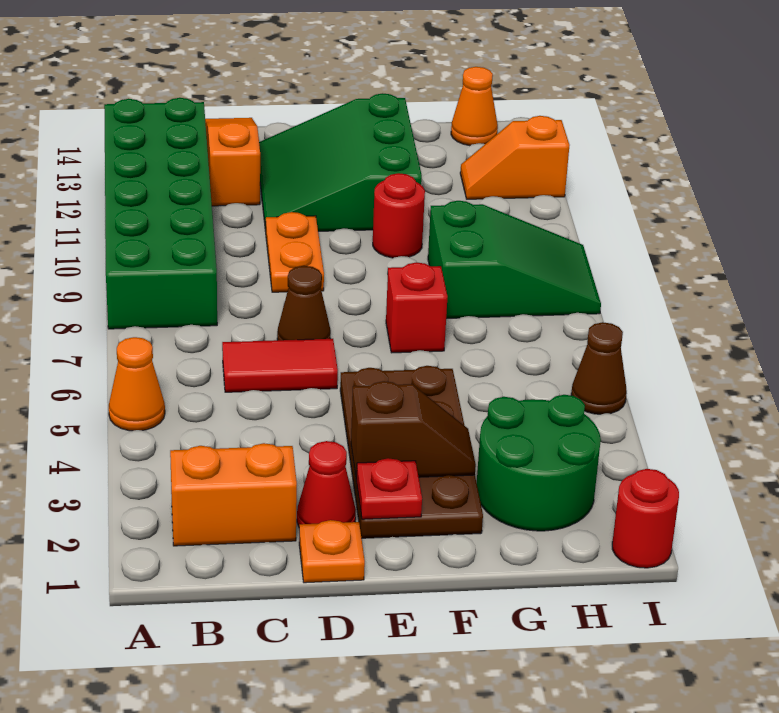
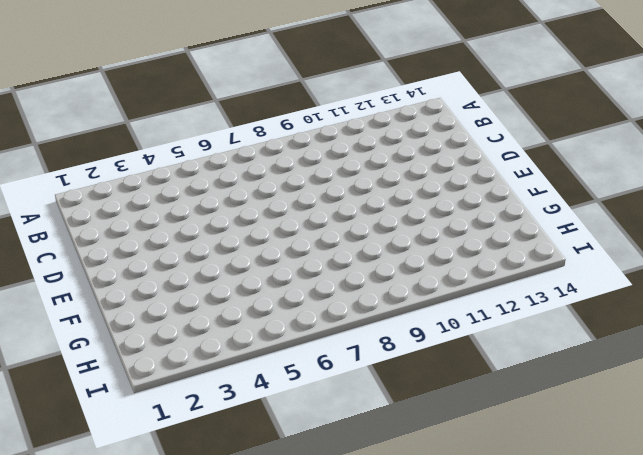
none -> orange 1x1 cone [109,337,165,431]
none -> green 2x6 brick [104,98,217,329]
none -> orange 1x2 brick [170,443,297,546]

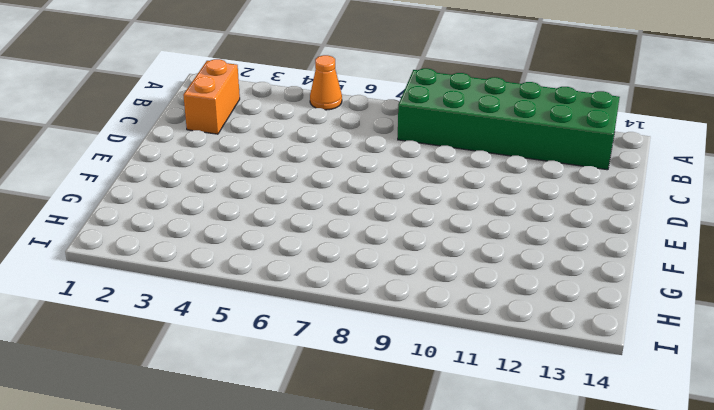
none -> red 1x2 tile [222,339,338,392]
none -> orange 1x3 slope [205,118,260,206]
none -> orange 1x1 plate [299,520,365,583]

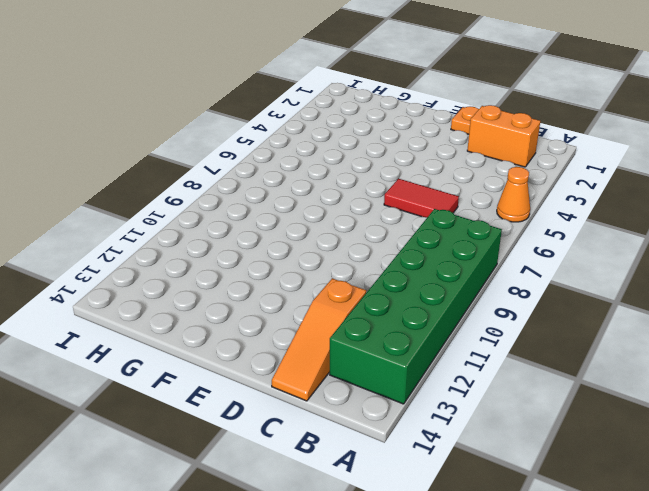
none -> red 1x1 cone [297,441,356,526]
none -> brown 1x1 cone [277,266,331,340]
none -> orange 1x2 plate [266,212,324,292]

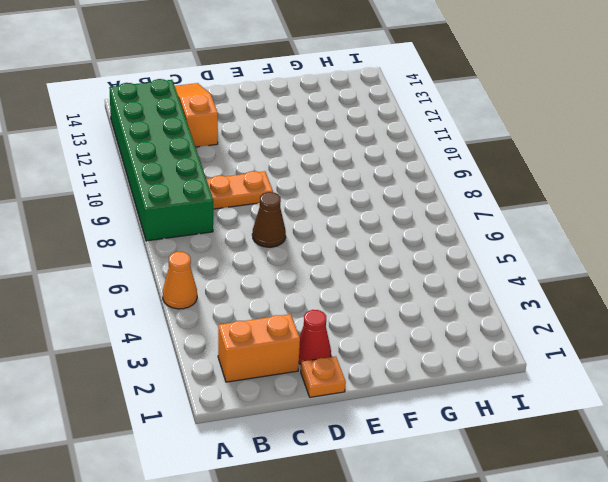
orange 1x2 plate [206,171,273,209] -> orange 1x2 plate turned to [266,212,324,292]
none -> red 1x2 tile [222,339,338,392]
none -> green 3x3 slope [259,93,422,231]
none -> brown 2x4 plate [340,366,483,538]

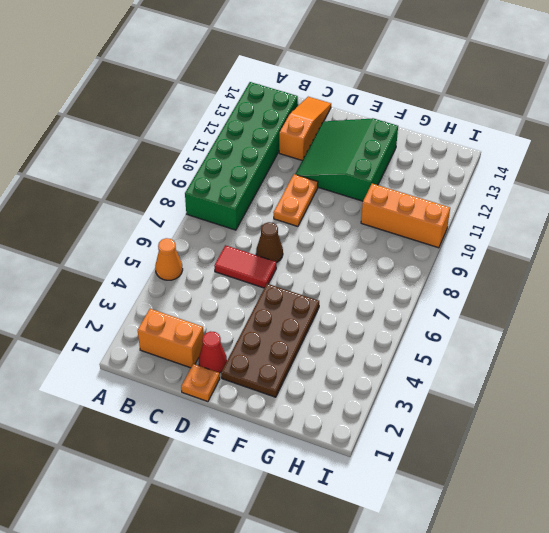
orange 1x3 brick [361,184,450,248] -> none
none -> red 1x1 brick [386,262,448,353]
none -> red 1x1 round brick [373,173,425,258]
none -> green 2x2 round brick [477,395,601,531]

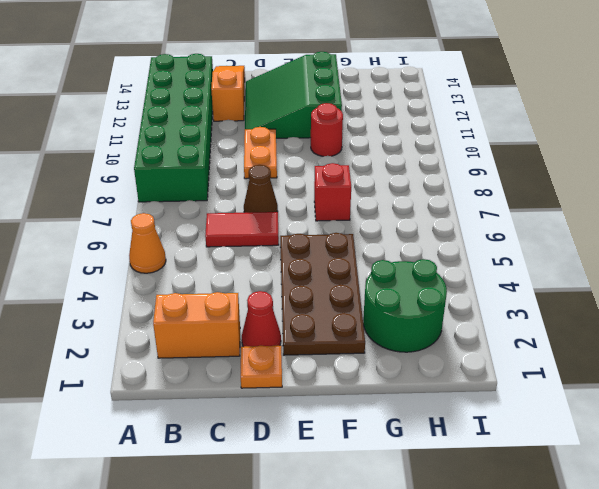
none -> green 2x3 slope [428,201,601,319]
none -> orange 1x2 slope [460,116,570,199]
none -> orange 1x1 cone [451,67,498,146]

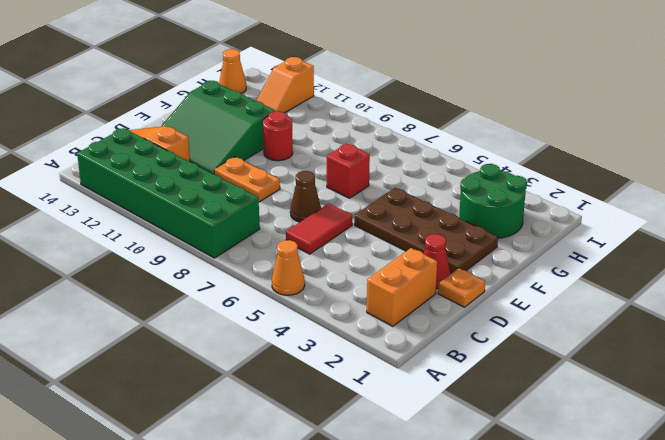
none -> green 2x3 slope [428,201,601,319]
none -> red 1x1 round brick [612,469,679,568]
none -> brown 1x1 cone [571,322,627,414]

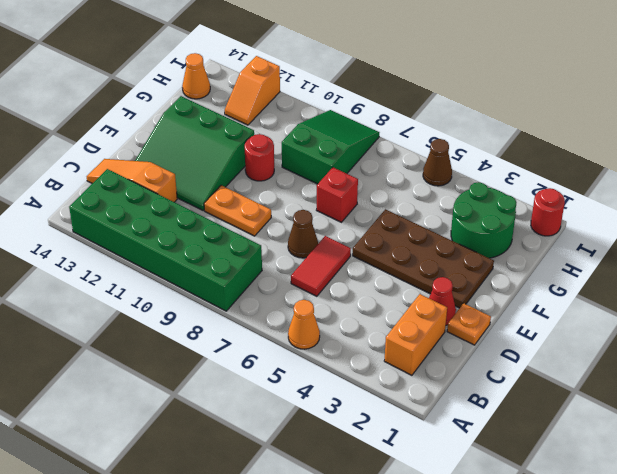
none -> red 1x1 plate [356,458,422,519]
none -> brown 1x2 slope [351,381,476,479]

